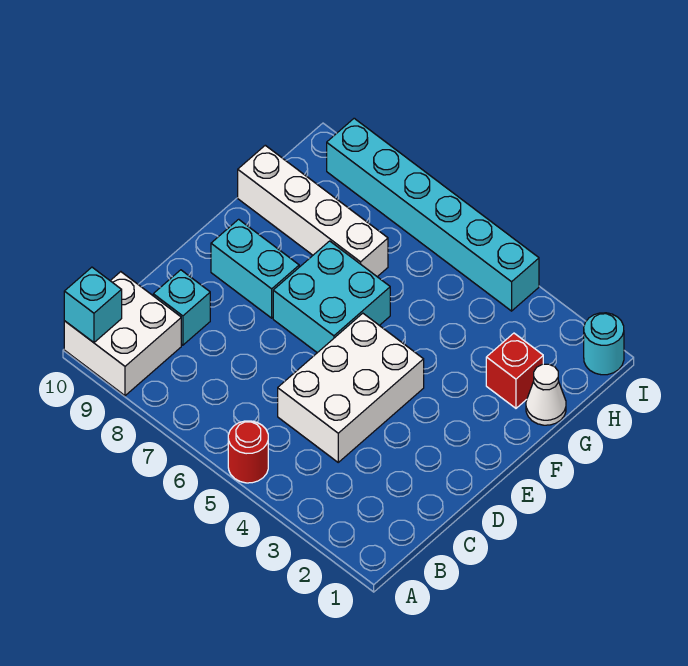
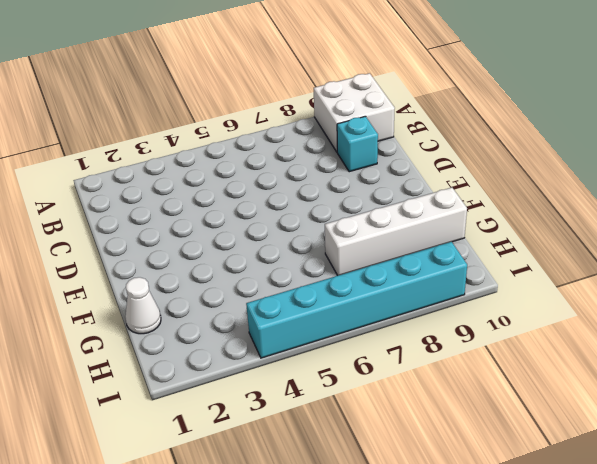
none -> red 1x1 round brick [228,421,268,483]
none -> white 2x3 brick [278,313,424,462]
none -> cyan 2x2 brick [273,241,390,353]

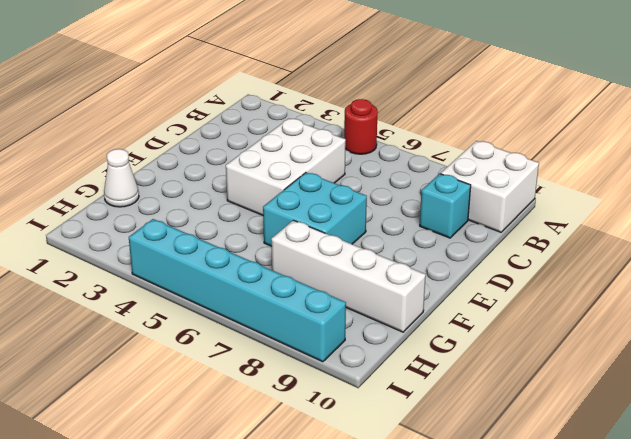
none -> cyan 1x2 brick [211,219,299,318]
none -> red 1x1 brick [486,333,543,408]
none -> cyan 1x1 round brick [584,313,624,375]

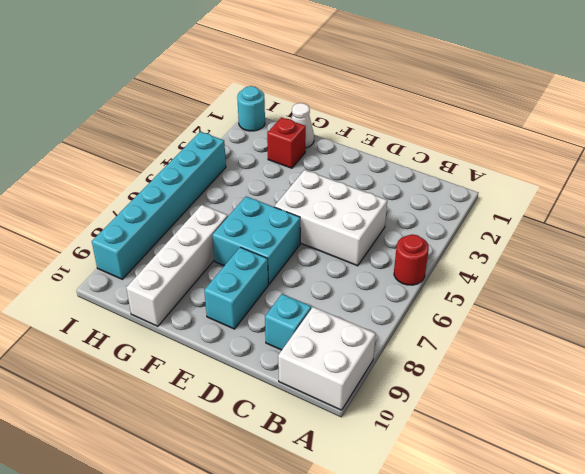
none -> cyan 1x1 brick [64,267,122,342]

